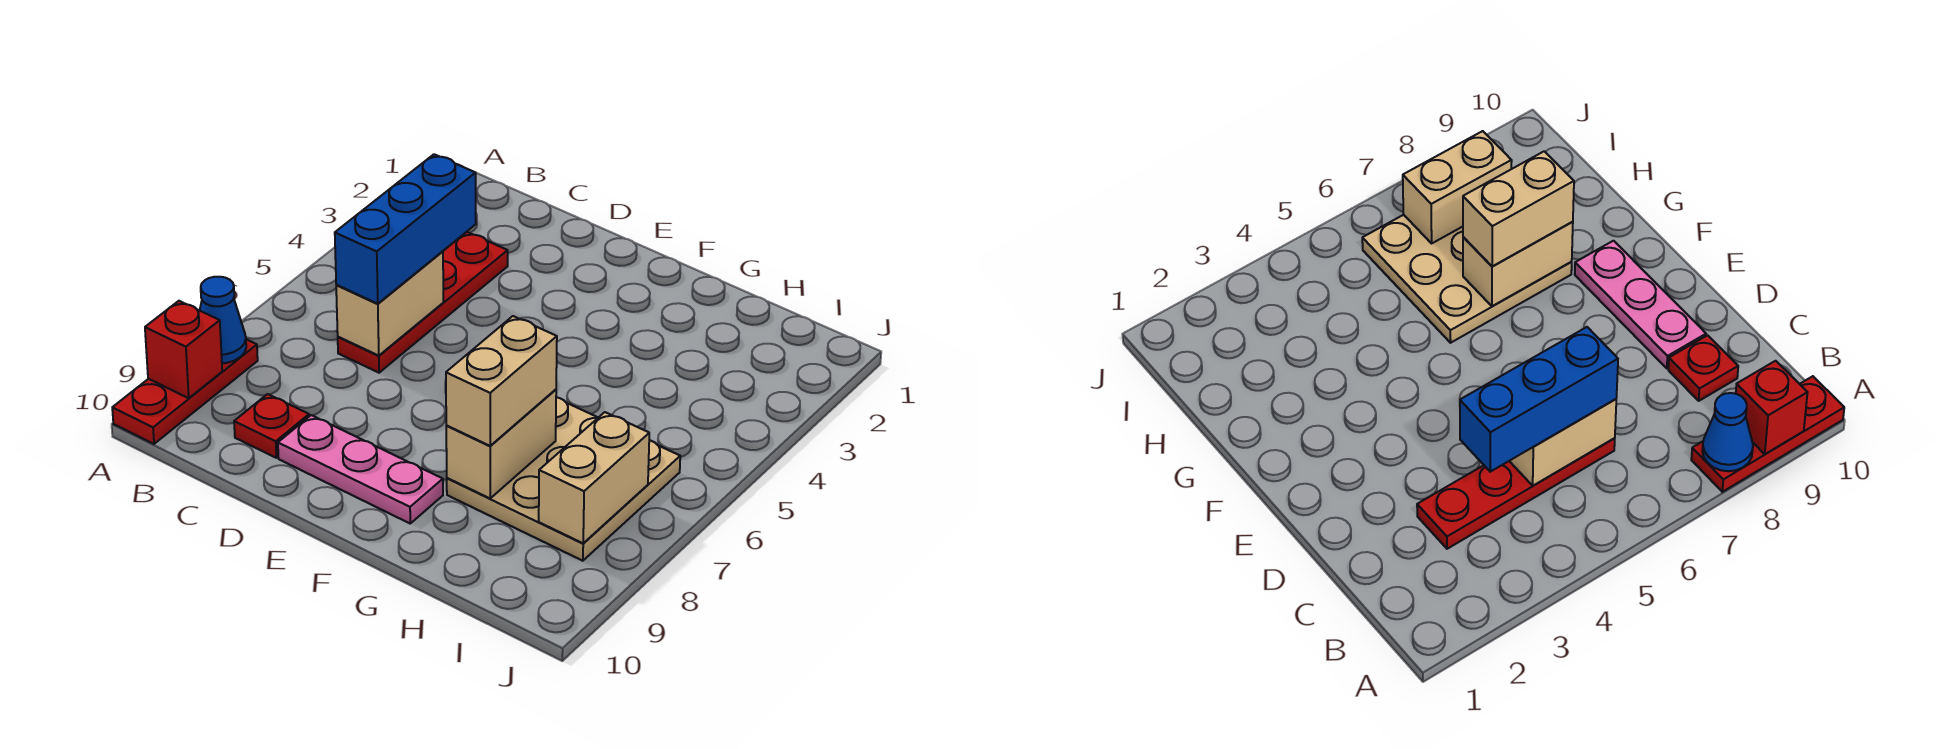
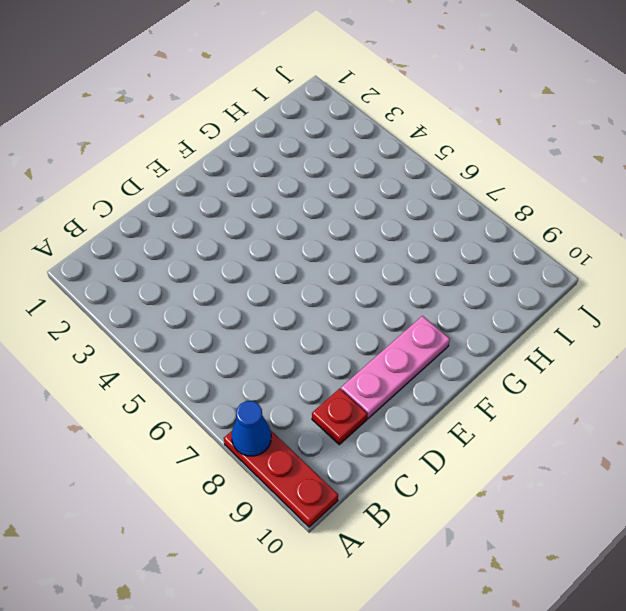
none -> red 1x4 plate [338,232,508,373]
none -> tan 3x3 plate [447,397,680,561]
none -> red 1x1 brick [145,301,222,398]

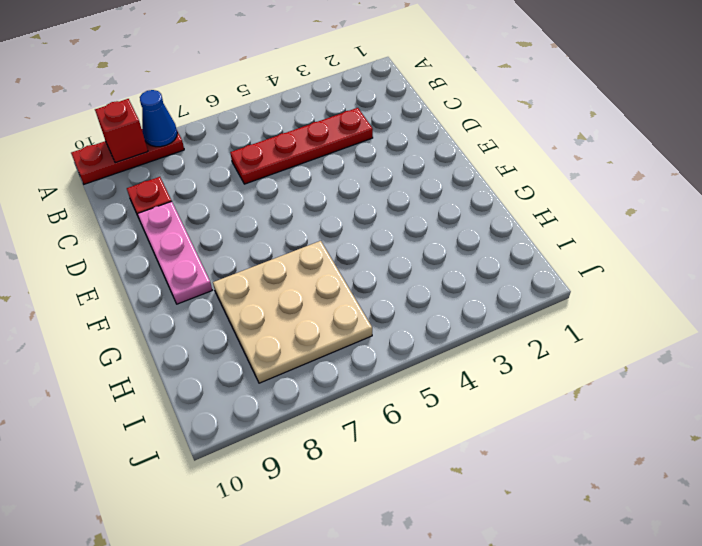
none -> tan 1x2 brick [336,251,443,356]
none -> tan 1x2 brick [446,389,556,498]
none -> tan 1x2 brick [539,412,649,543]

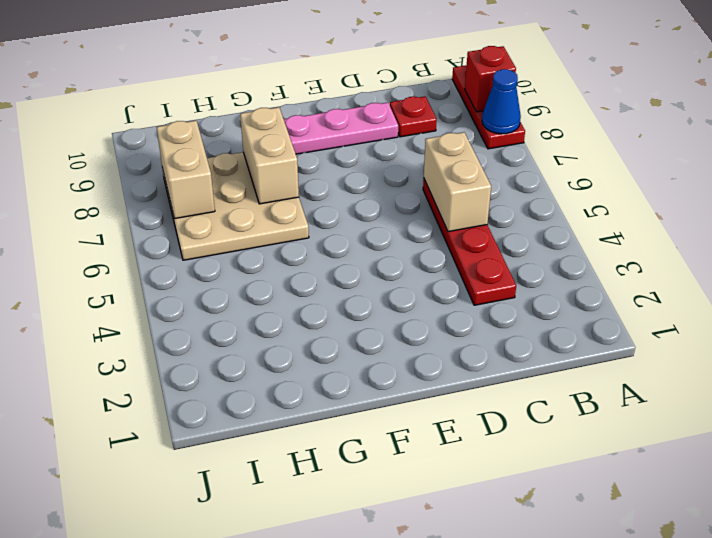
none -> blue 1x3 brick [335,154,476,304]
none -> tan 1x2 brick [446,316,557,446]

